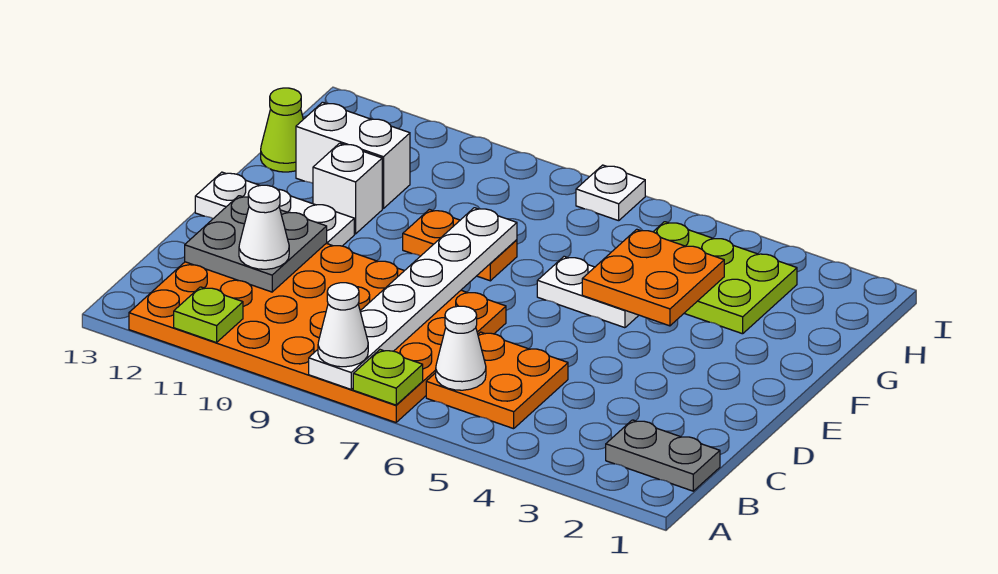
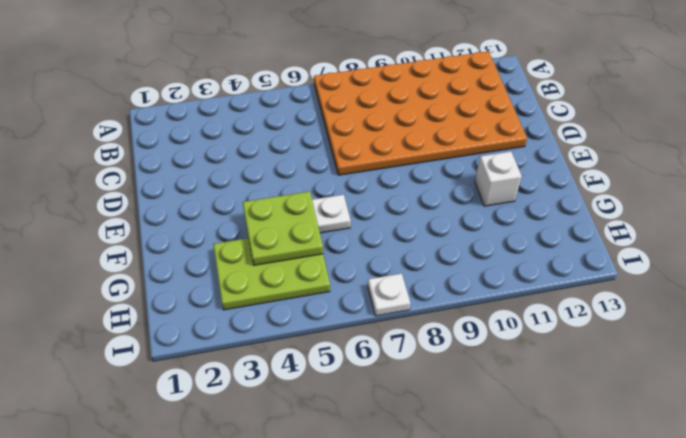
lime 2x2 plate [243,191,323,265] -> orange 2x2 plate [582,229,724,326]
none -> grey 1x2 plate [606,420,720,491]
none -> orange 2x2 plate [426,332,568,429]
none -> white 1x3 plate [195,172,354,246]

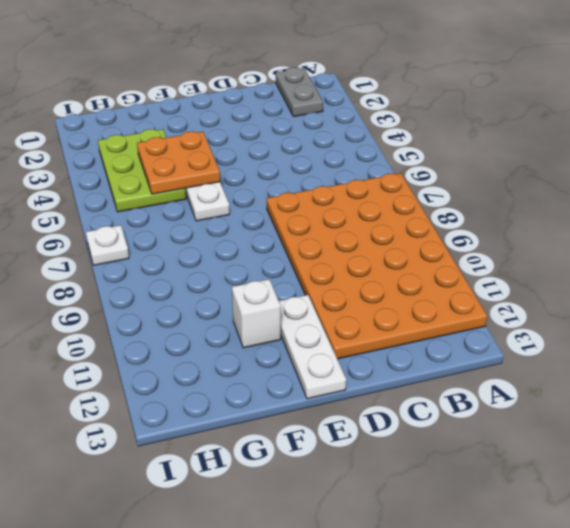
none -> orange 2x2 plate [426,332,568,429]
none -> orange 1x2 plate [403,209,517,281]
none -> white 1x2 brick [296,102,410,209]

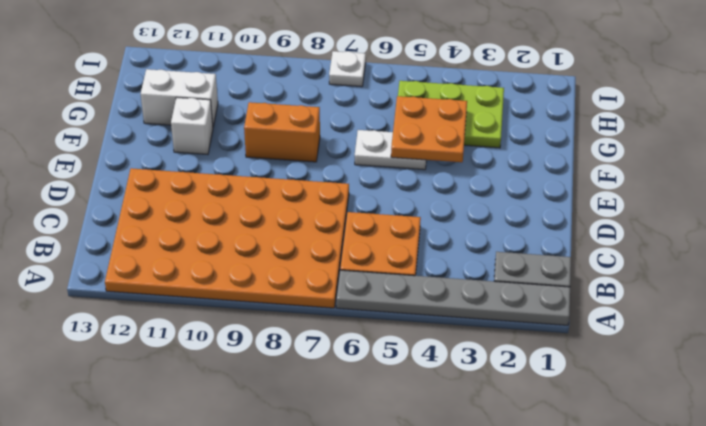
grey 1x6 plate [336,270,570,325] -> none
orange 1x2 brick [244,102,320,162] -> orange 1x2 plate [403,209,517,281]
none -> white 1x3 plate [195,172,354,246]
none -> lime 1x1 cone [261,88,303,172]
none -> lime 1x1 plate [353,350,423,405]

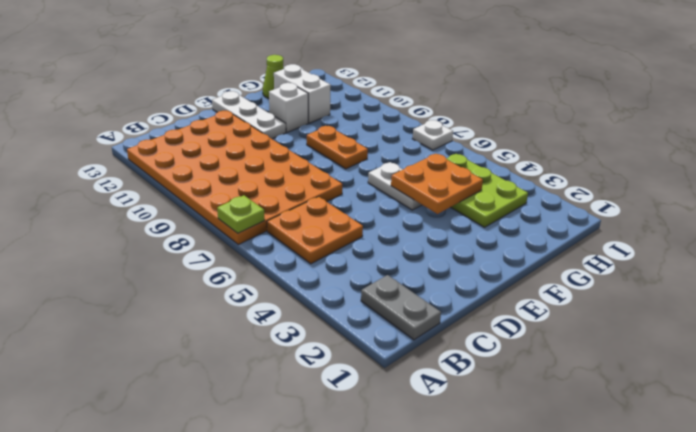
none -> white 1x6 plate [309,208,517,389]
none -> lime 1x1 plate [174,287,243,343]
none -> white 1x1 cone [436,306,486,390]

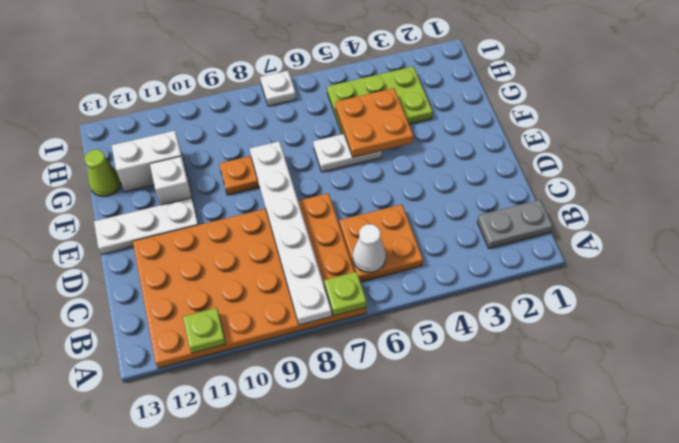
none -> grey 2x2 plate [185,196,327,292]
none -> white 1x1 cone [318,283,368,367]
none -> white 1x1 cone [239,185,289,269]

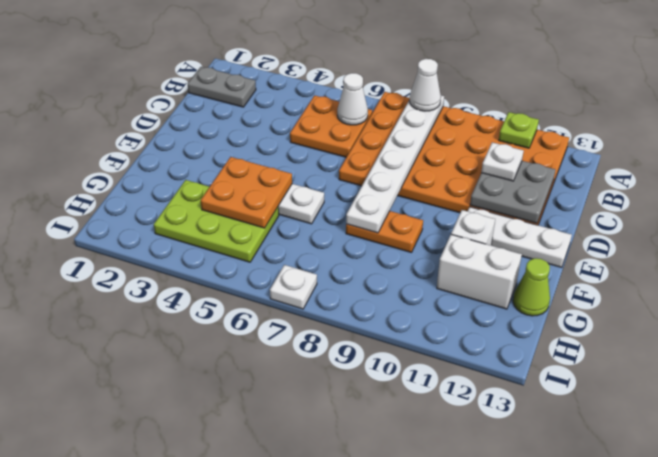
white 1x1 plate [481,142,524,181] -> white 1x1 cone [239,185,289,269]
none -> lime 1x1 plate [353,350,423,405]

